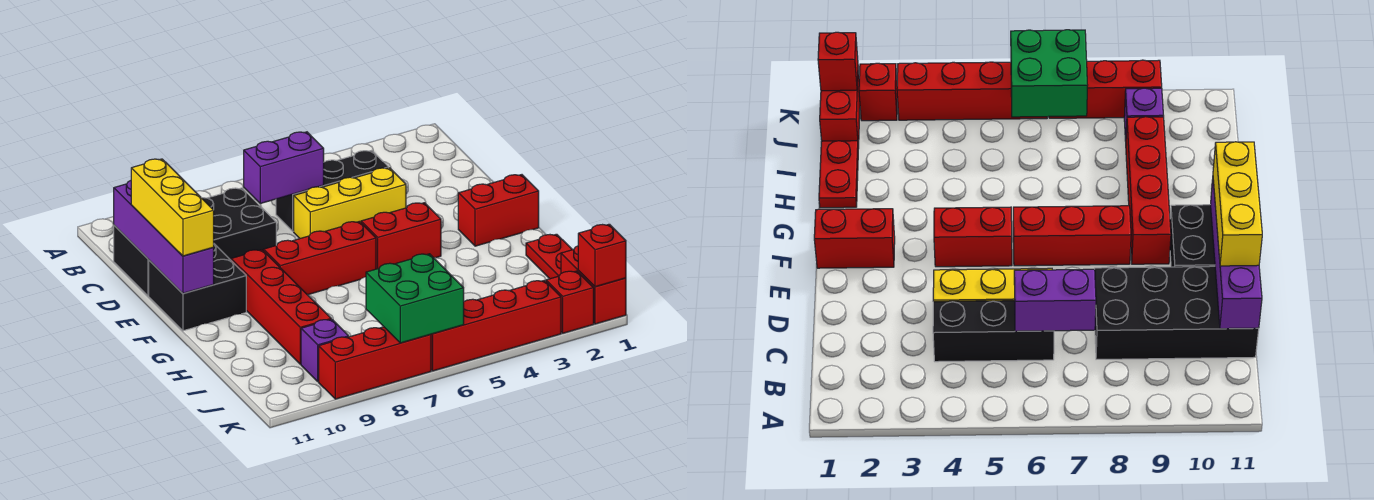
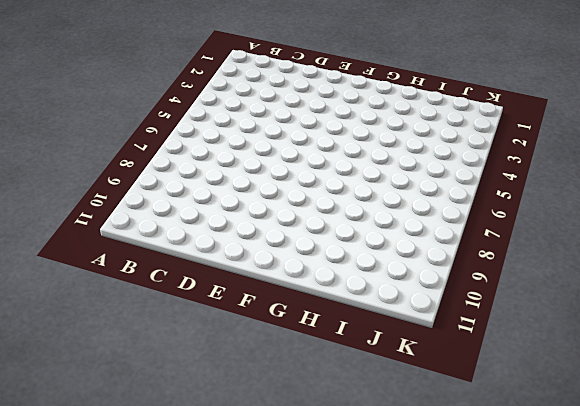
none -> black 1x3 brick [276,150,389,231]
none -> black 2x4 brick [114,188,276,296]
none -> yellow 1x3 brick [294,168,406,238]

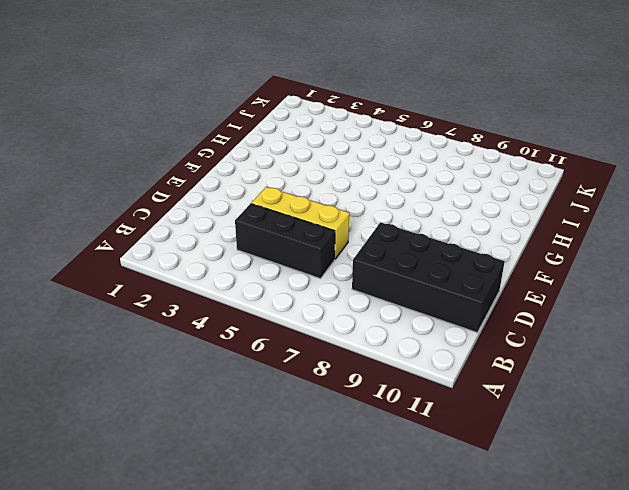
none -> black 2x2 brick [149,244,246,331]
none -> red 1x2 brick [458,175,539,246]
none -> red 1x2 brick [361,203,441,269]

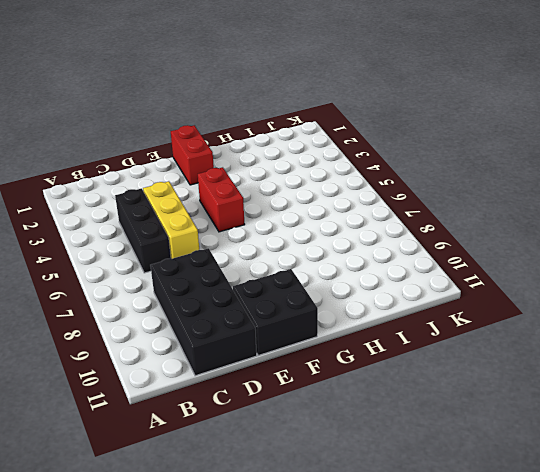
none -> red 1x3 brick [264,221,376,295]
none -> red 1x4 brick [231,250,331,364]
none -> red 1x2 plate [526,234,572,279]

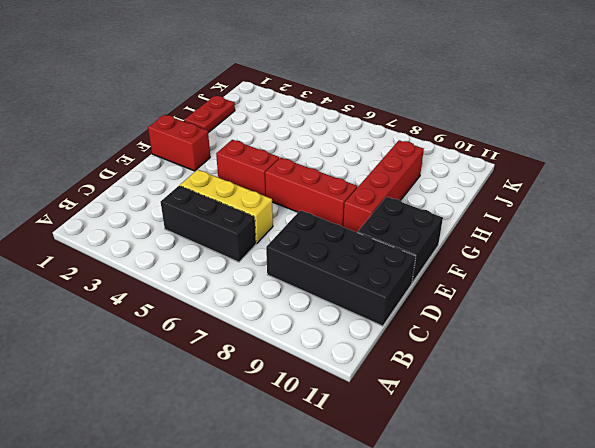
none -> red 1x2 brick [561,246,626,324]
none -> purple 1x1 brick [301,319,349,382]
none -> red 1x1 brick [546,271,594,333]

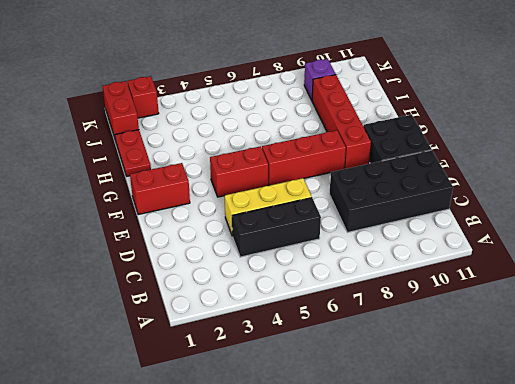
none -> red 1x4 brick [431,280,561,371]
none -> red 1x3 brick [319,327,431,399]
none -> purple 1x2 brick [244,132,324,204]

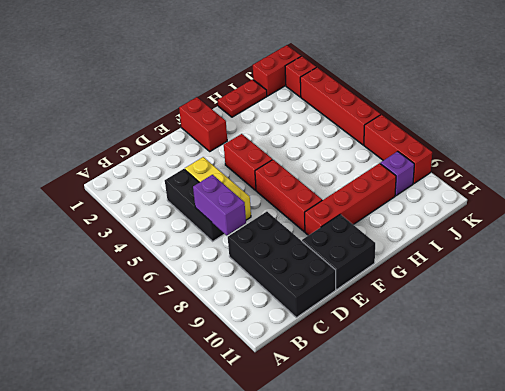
none -> purple 1x4 brick [114,181,214,293]
none -> green 2x2 brick [366,254,464,343]
none -> red 1x1 brick [578,224,626,287]

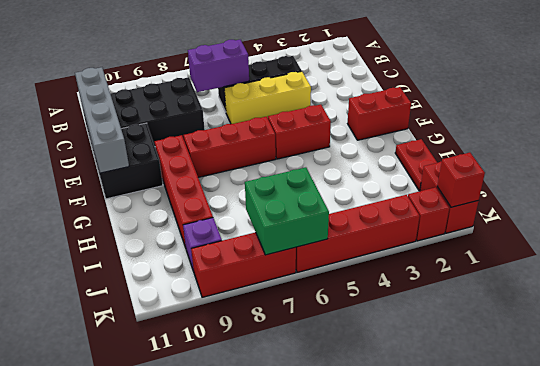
grey 1x4 brick [75,67,129,173] -> purple 1x4 brick [114,181,214,293]
none -> yellow 1x3 brick [131,159,214,256]

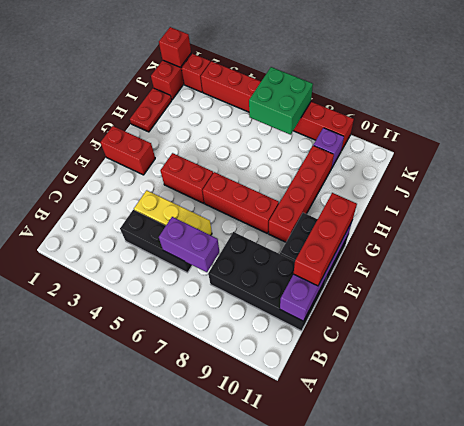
red 1x3 brick [294,193,357,286] -> yellow 1x3 brick [131,159,214,256]

